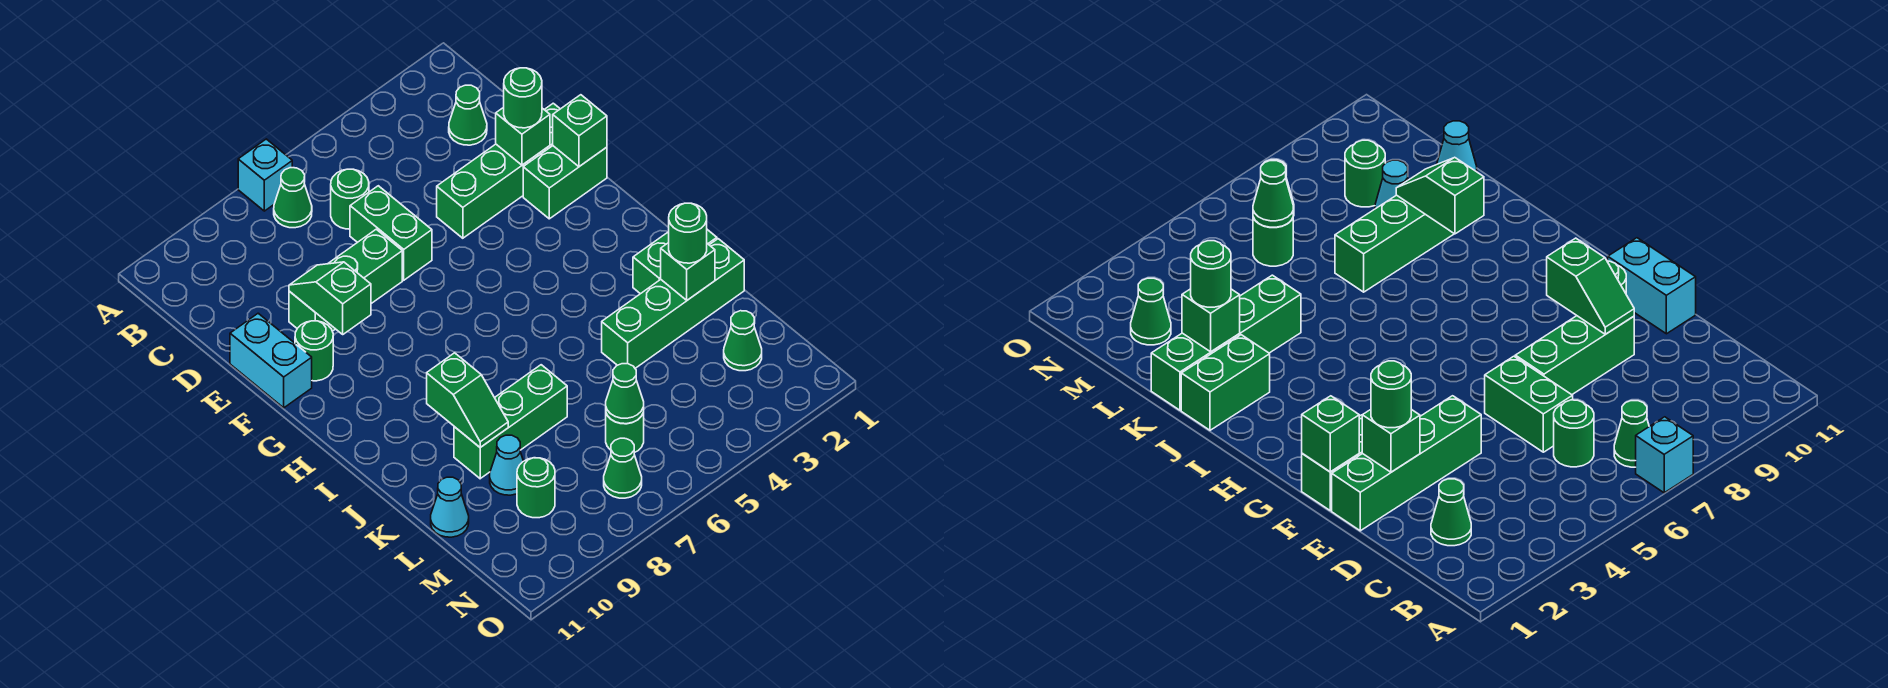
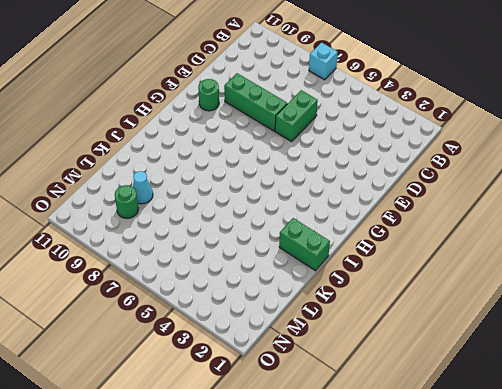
none -> green 1x1 cone [274,168,312,228]
none -> green 1x1 cone [449,85,487,145]
none -> green 1x1 round brick [331,169,369,229]

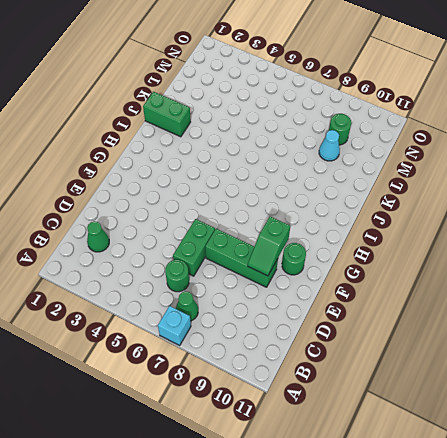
none -> green 1x4 brick [437,103,560,238]
none -> cyan 1x2 brick [230,313,312,408]
none -> green 1x2 brick [523,146,607,219]

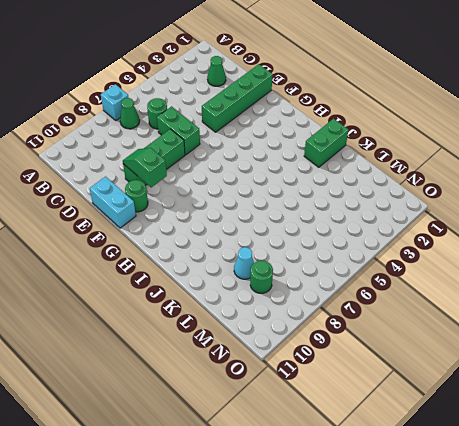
none -> green 1x2 brick [523,146,607,219]
none -> green 1x4 brick [602,239,744,368]
none -> green 1x3 brick [454,365,567,479]

